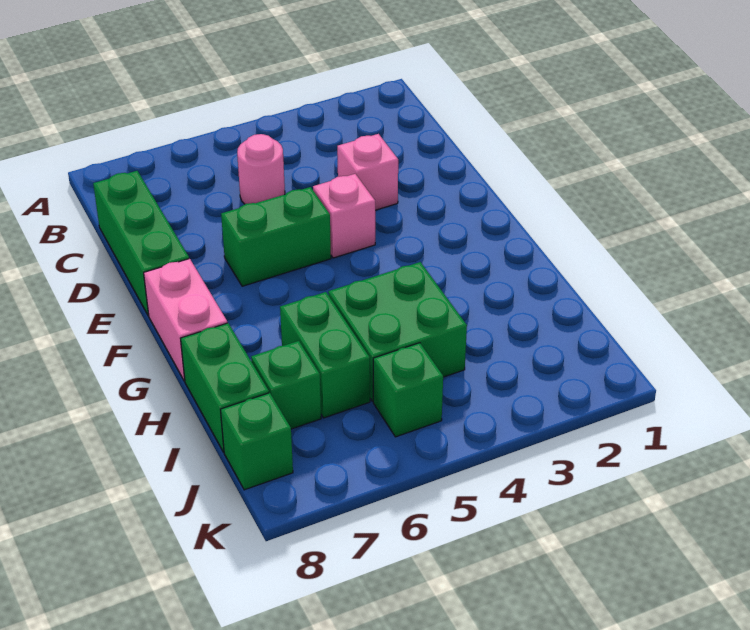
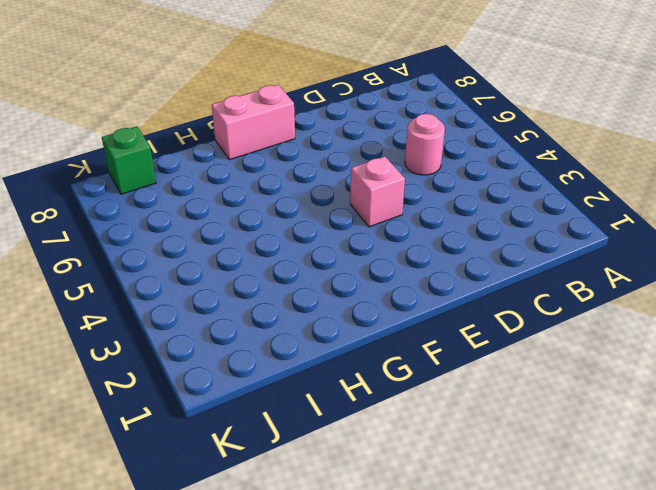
none -> green 1x3 brick [93,171,189,316]
none -> pink 1x1 brick [337,134,398,210]
none -> green 1x2 brick [221,187,331,286]

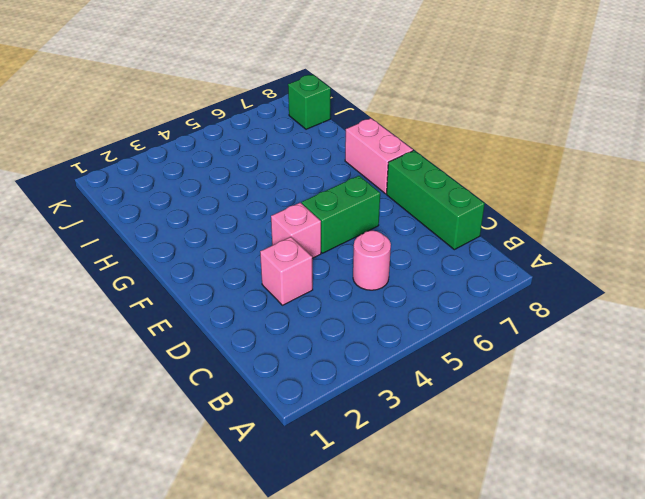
none -> green 2x2 brick [328,262,467,401]
none -> green 1x2 brick [280,292,370,418]
none -> green 1x2 brick [181,323,269,452]

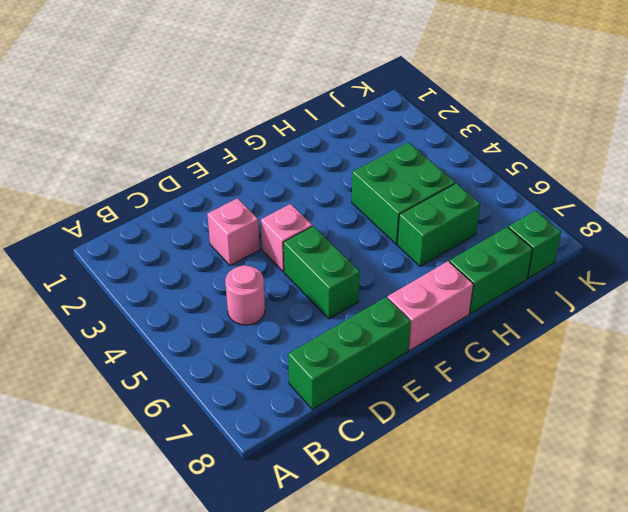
none -> green 1x1 brick [251,341,321,429]
none -> green 1x1 brick [373,343,443,437]

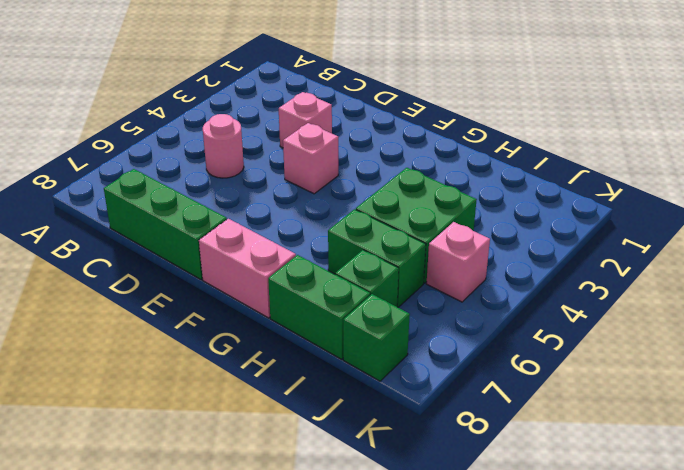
pink 1x1 brick [427,222,490,302] -> green 1x1 brick [373,343,443,437]
none -> green 1x2 brick [221,187,331,286]

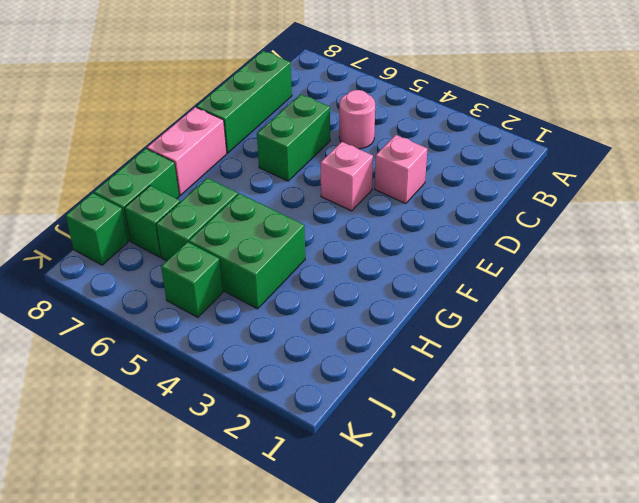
green 1x2 brick [257,94,330,181] -> green 1x2 brick turned to [221,187,331,286]

